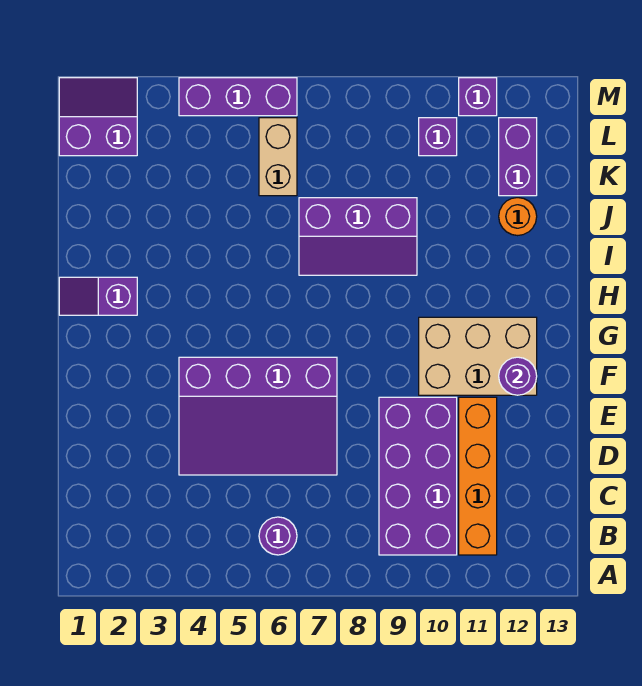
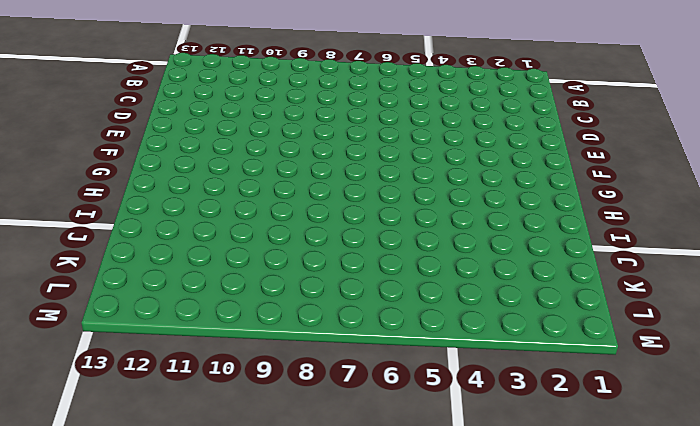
none -> purple 1x1 round brick [259,517,297,555]
none -> purple 2x4 brick [379,397,457,555]
none -> orange 1x4 brick [459,397,497,555]

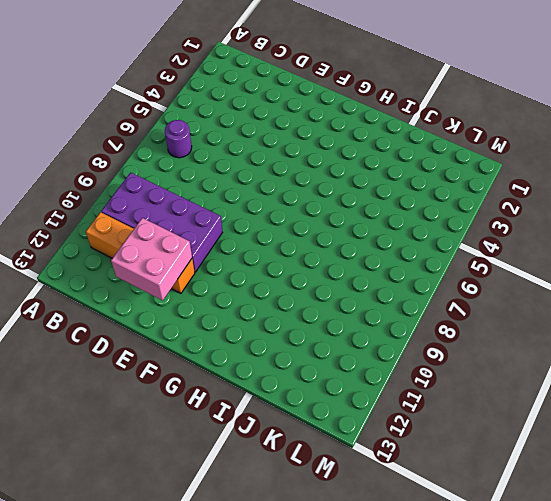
pink 2x2 brick [111,218,192,300] -> none
none -> purple 3x4 slope [179,357,337,475]
none -> tan 2x3 brick [419,317,537,395]
none -> purple 1x2 slope [59,277,137,315]

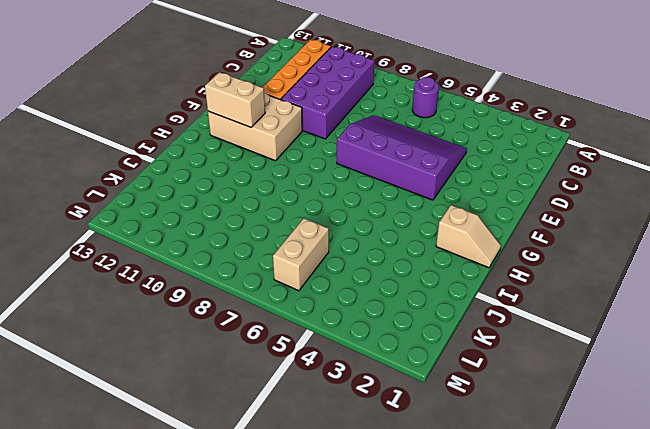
tan 1x2 brick [205,72,265,127] -> none
tan 1x2 slope [436,205,501,268] -> purple 1x2 slope [59,277,137,315]
none -> purple 2x3 slope [299,198,417,275]
none -> orange 1x1 round brick [499,198,537,236]
none -> purple 1x2 brick [499,118,537,196]

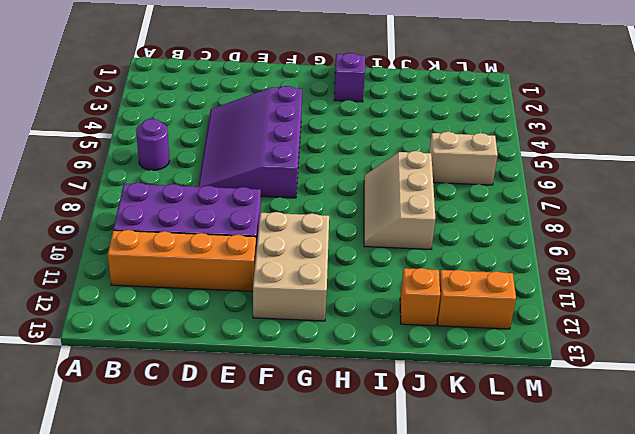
tan 2x3 slope [364,151,435,249] -> purple 2x3 slope [299,198,417,275]
orange 1x1 brick [400,268,440,326] -> orange 1x1 round brick [499,198,537,236]
orange 1x2 brick [437,270,516,329] -> purple 1x2 brick [499,118,537,196]
none -> purple 2x2 slope [59,78,137,156]
none -> purple 1x1 brick [419,118,457,156]
none -> purple 1x3 brick [179,78,297,116]

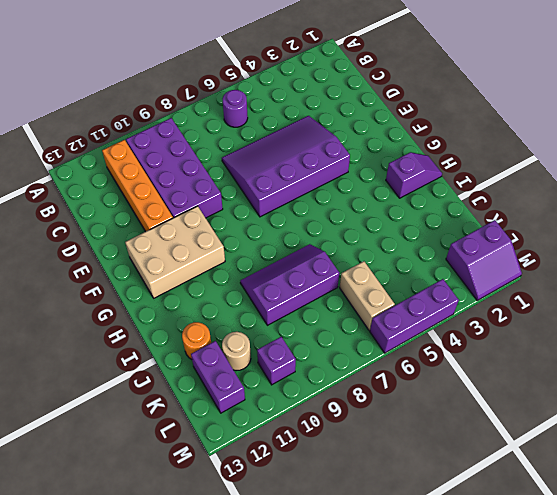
tan 1x1 round brick [222,332,251,371] -> none
none -> purple 1x1 brick [459,78,497,116]
none -> purple 1x1 round brick [499,357,537,395]

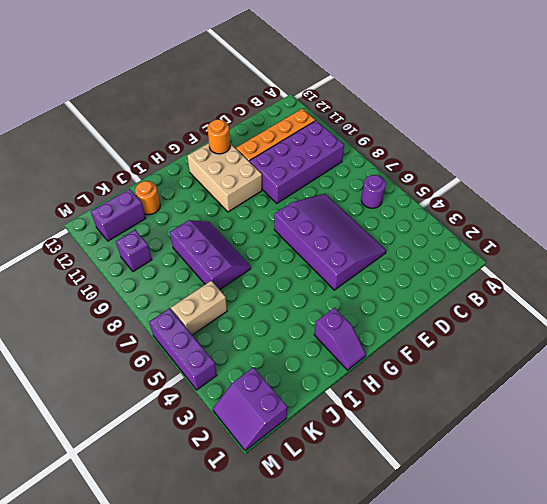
orange 1x1 round brick [207,119,230,154] -> purple 1x1 round brick [499,357,537,395]
none -> purple 1x1 brick [459,78,497,116]

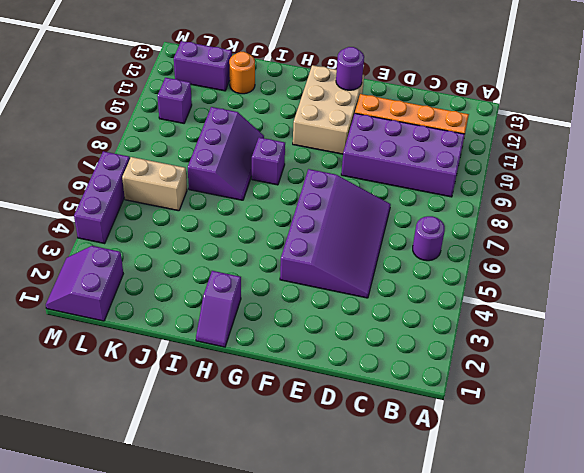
purple 1x1 brick [252,137,285,185] -> purple 1x1 brick moved to [459,78,497,116]

